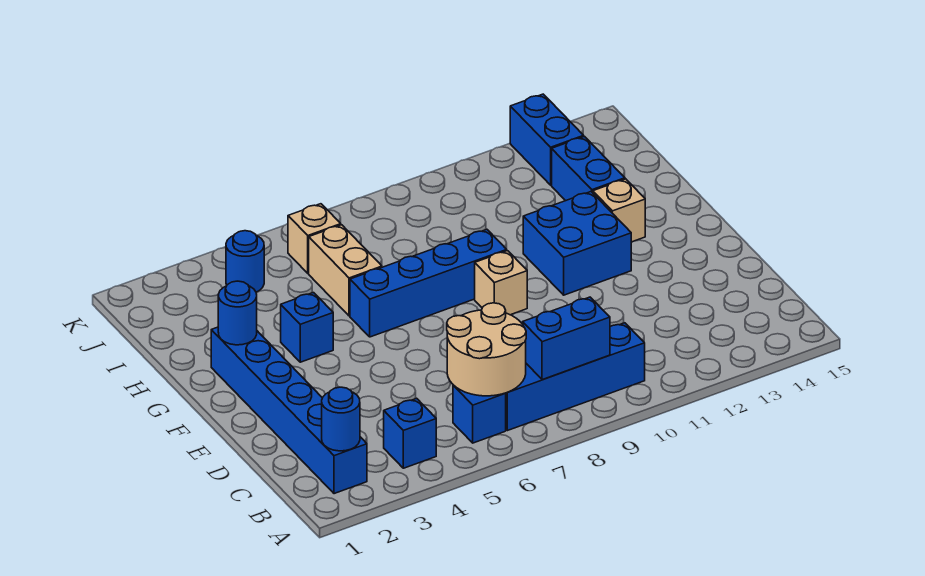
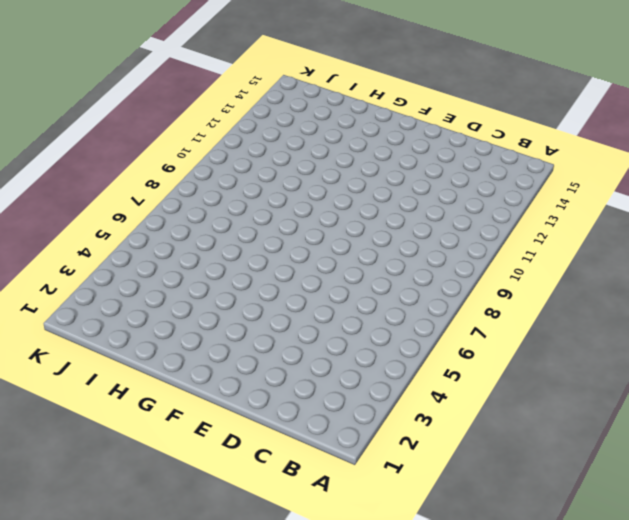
none -> blue 1x6 brick [211,327,367,494]
none -> blue 1x1 brick [384,398,436,468]
none -> blue 1x1 brick [453,385,506,443]

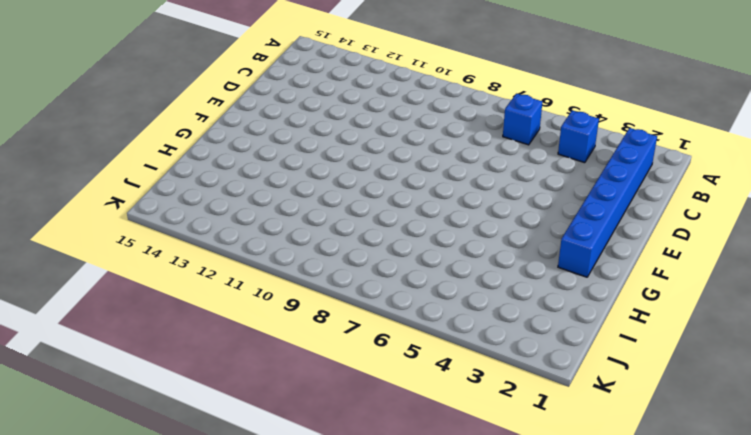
none -> blue 1x4 brick [506,323,645,431]
none -> tan 1x1 brick [475,251,527,315]
none -> blue 2x2 brick [523,192,631,295]

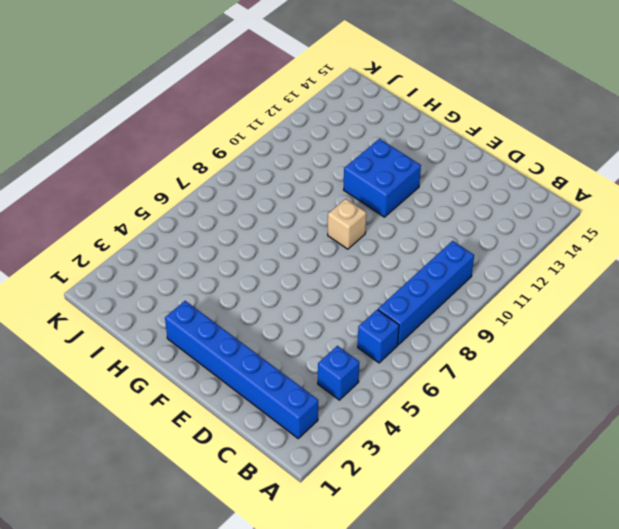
none -> blue 1x1 brick [281,293,333,362]
none -> blue 1x4 brick [350,229,507,337]
none -> tan 1x1 brick [593,179,645,242]

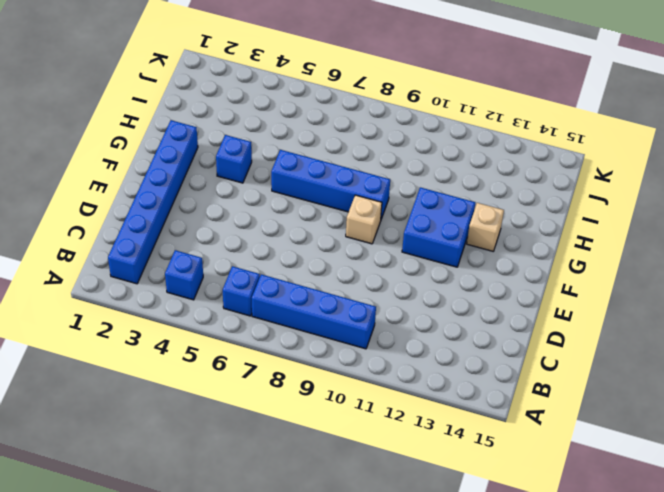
none -> tan 1x2 brick [309,225,382,316]
none -> blue 1x2 brick [552,137,625,201]
none -> blue 1x1 round brick [226,231,264,292]

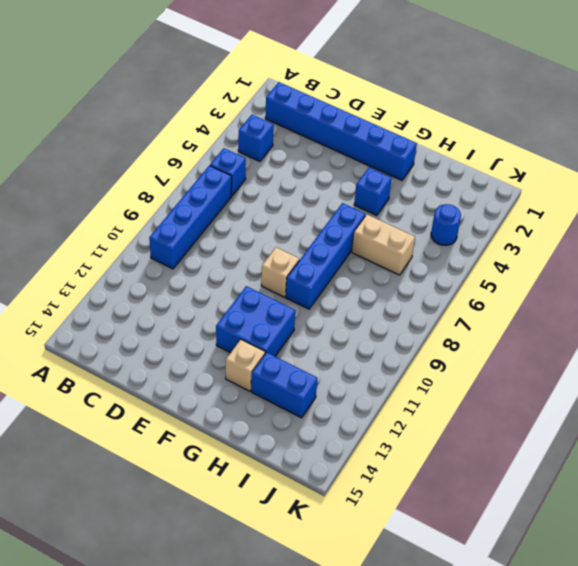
none -> tan 1x1 brick [288,204,341,273]
none -> blue 1x2 brick [510,94,584,185]
none -> blue 1x1 round brick [322,387,360,451]

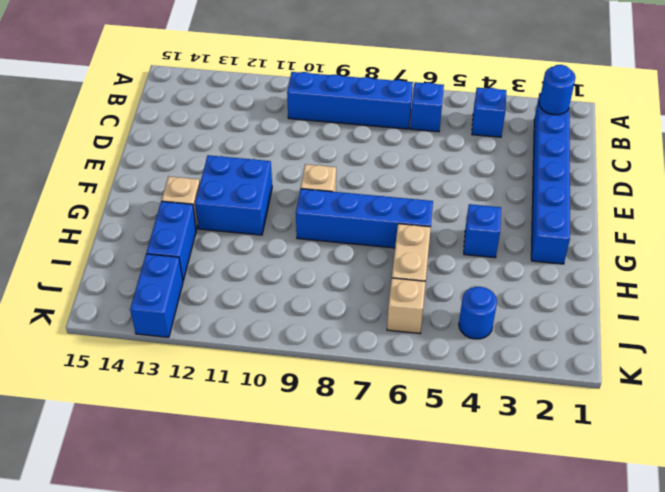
none -> tan 2x2 round brick [447,303,526,396]
none -> blue 1x2 brick [523,297,610,380]
none -> blue 1x1 round brick [218,281,257,345]

